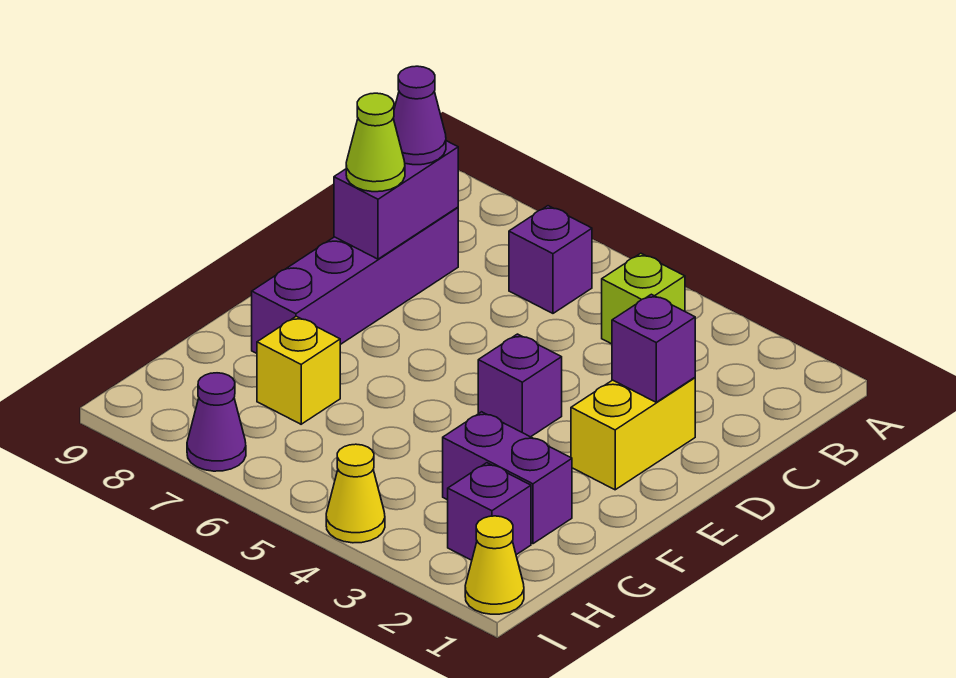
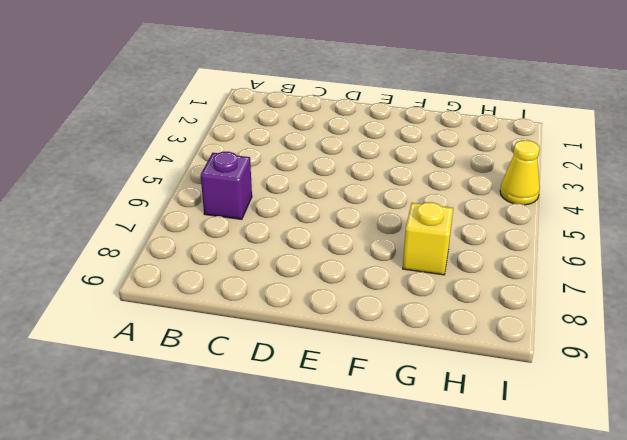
none -> lime 1x1 brick [602,253,685,344]
none -> purple 1x4 brick [252,207,458,353]
none -> yellow 1x2 brick [571,378,695,490]

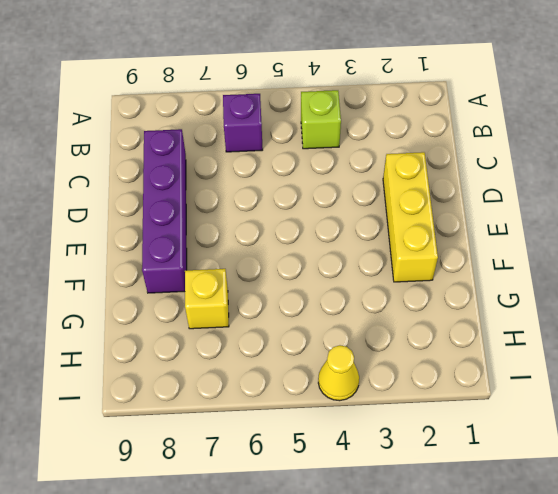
yellow 1x3 brick [383,152,438,282] -> yellow 1x2 brick [571,378,695,490]
none -> purple 1x1 brick [478,334,562,437]
none -> purple 1x2 brick [443,412,572,544]
none -> purple 1x1 brick [448,463,531,560]

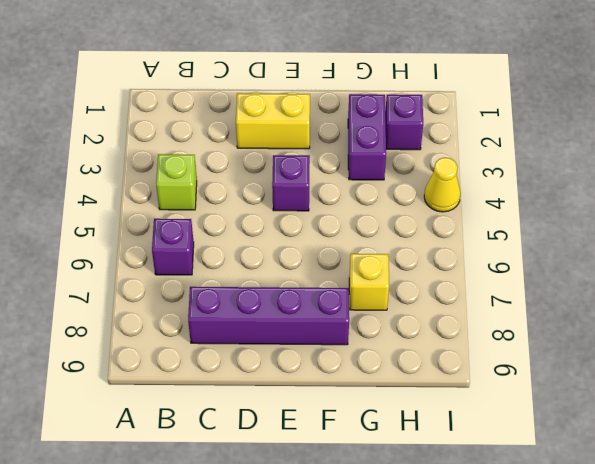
none -> yellow 1x1 cone [465,516,524,614]
none -> purple 1x1 cone [187,373,246,471]
none -> purple 1x2 brick [334,141,458,259]

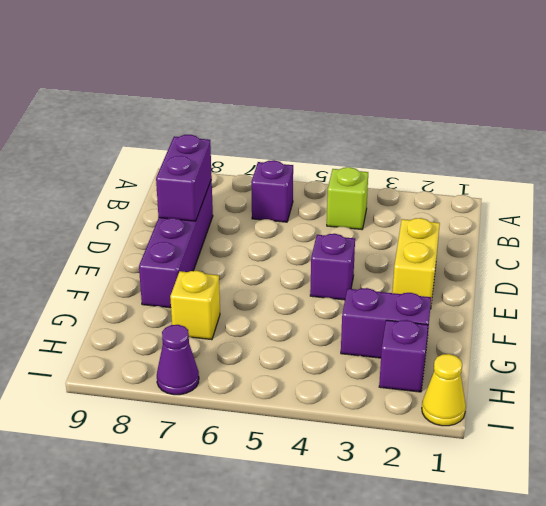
none -> yellow 1x1 cone [326,444,385,543]
none -> purple 1x1 brick [612,294,695,402]
none -> purple 1x1 cone [393,66,446,165]

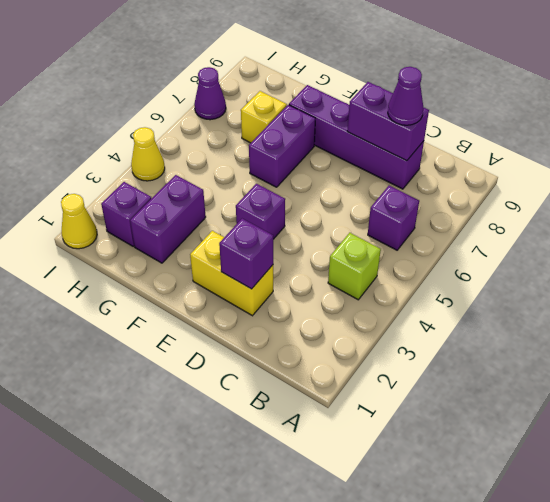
purple 1x2 brick [249,105,315,187] -> none
none -> lime 1x1 cone [346,93,405,192]

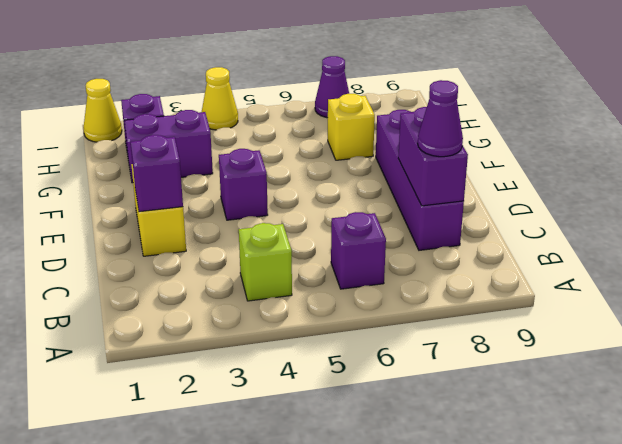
none -> lime 1x1 cone [346,93,405,192]

